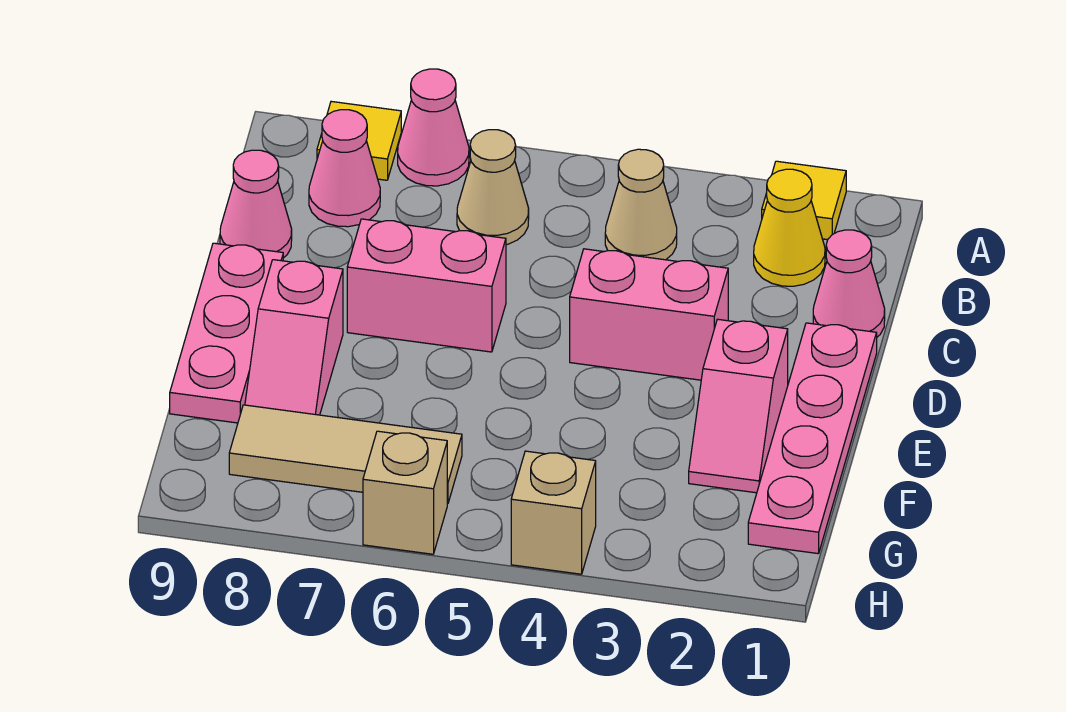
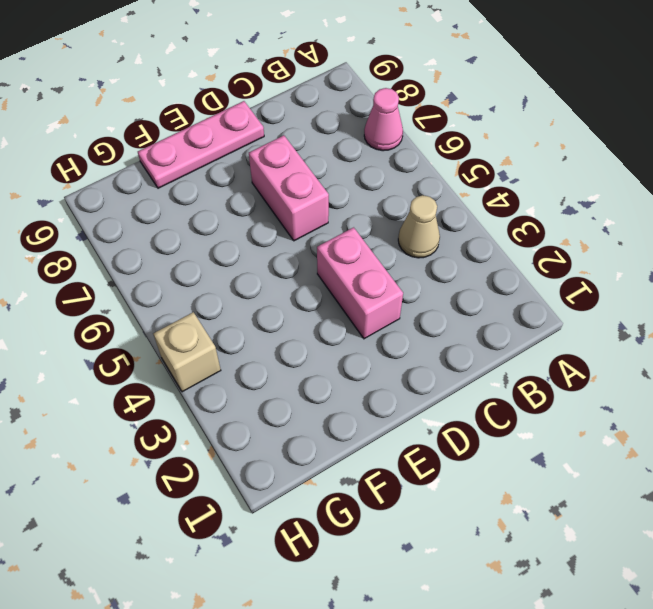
none -> yellow 1x1 tile [762,161,846,240]
none -> yellow 1x1 tile [317,101,401,180]
none -> yellow 1x1 cone [754,169,825,286]

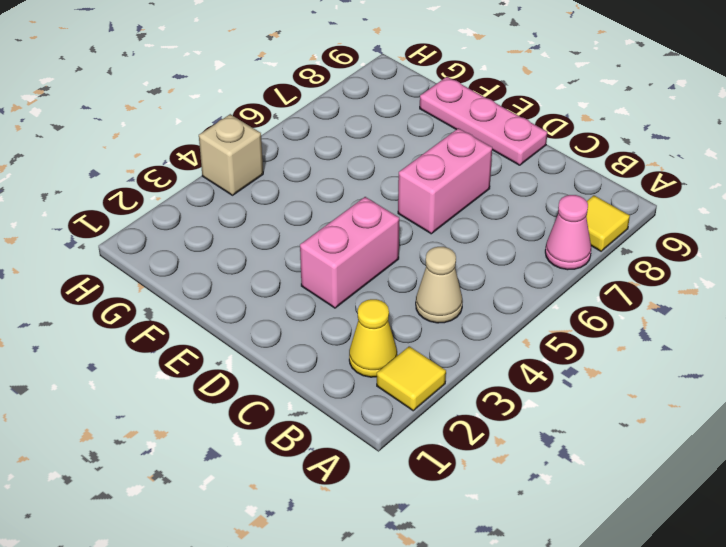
none -> tan 1x1 cone [457,130,529,245]
none -> pink 1x1 cone [309,110,380,227]
none -> pink 1x1 cone [813,230,885,337]

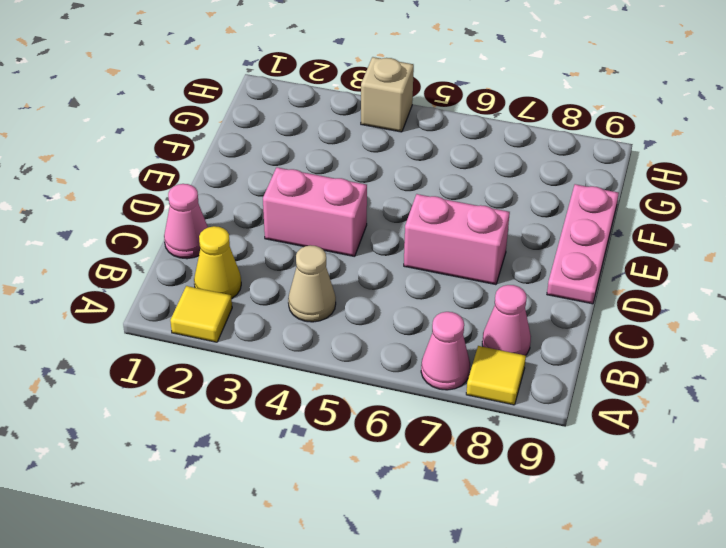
none -> tan 1x1 cone [457,130,529,245]
none -> pink 1x1 cone [220,150,292,258]
none -> pink 1x4 plate [748,323,877,554]

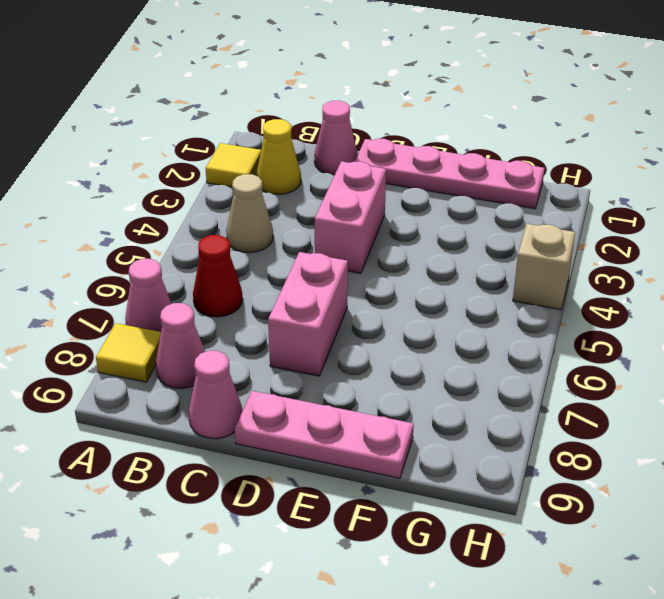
red 1x1 cone [193,235,243,317] -> tan 1x1 cone [457,130,529,245]
none -> pink 1x2 slope [689,319,788,493]
none -> pink 1x2 slope [245,260,343,415]
none -> tan 1x3 tile [229,405,462,504]

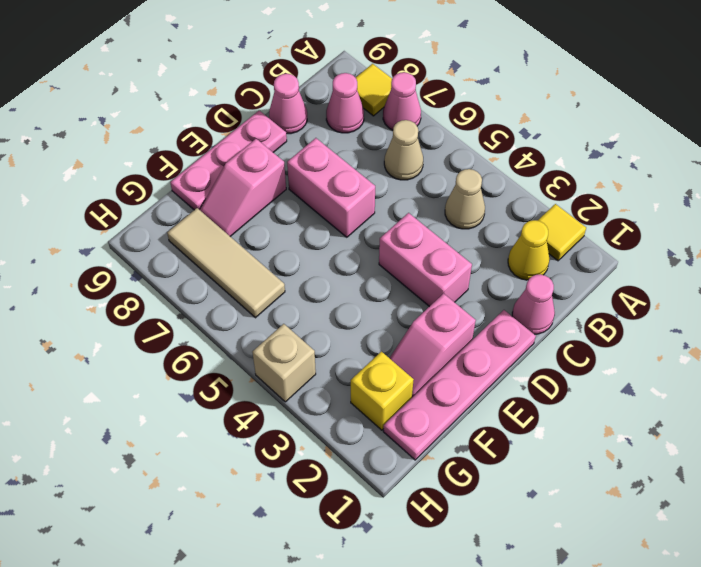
yellow 1x1 brick [351,352,414,430] -> none
none -> tan 1x1 brick [363,431,447,554]

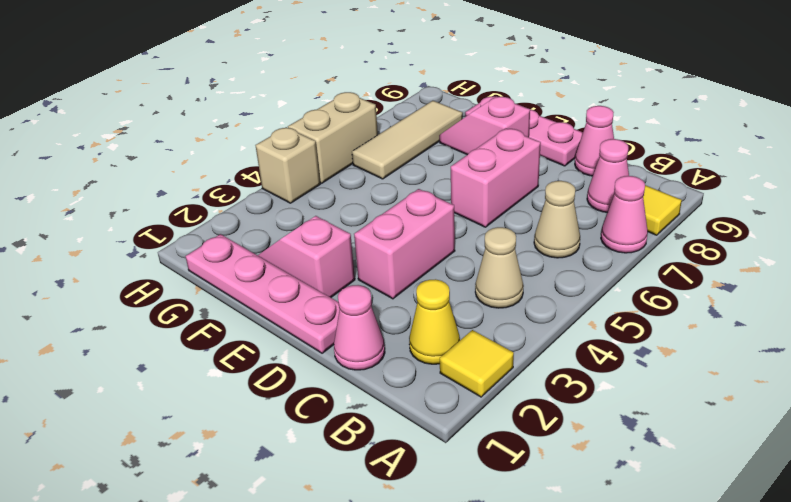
tan 1x2 brick [288,92,378,183] -> tan 1x1 brick [363,431,447,554]

